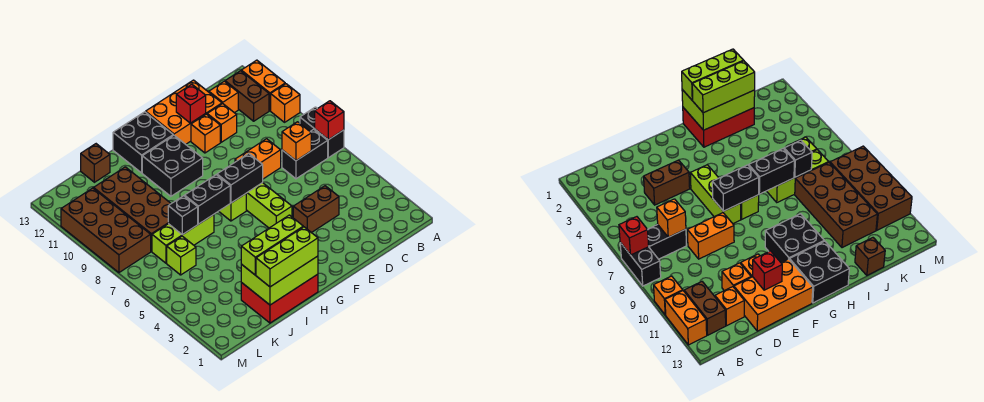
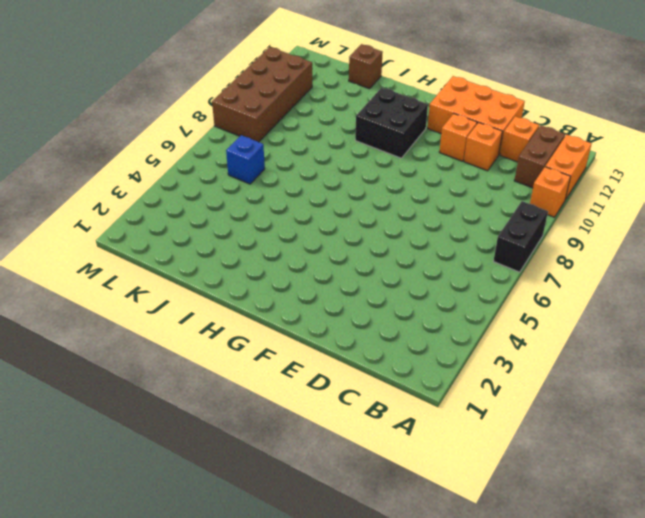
blue 1x1 brick [226,135,265,184] -> lime 1x1 brick [167,236,196,275]
none -> black 1x2 brick [282,129,328,179]
none -> brown 1x2 brick [293,186,339,233]
none -> orange 1x2 brick [235,139,281,179]
none -> lime 1x3 brick [246,183,292,228]

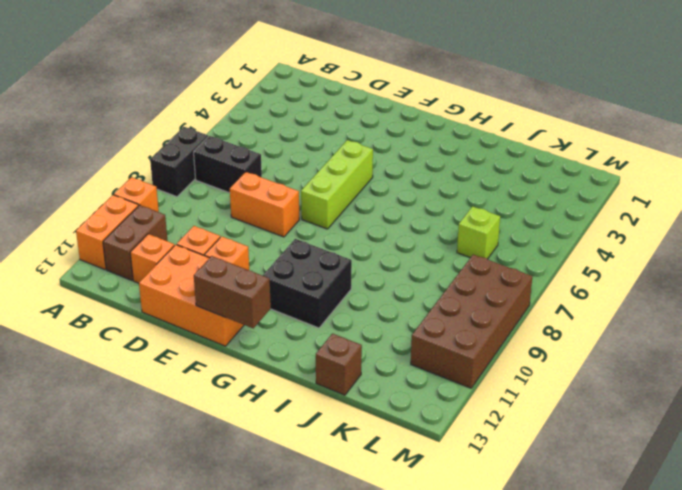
brown 1x2 brick [194,256,271,328] -> brown 1x2 brick moved to [293,186,339,233]
none -> lime 1x1 brick [219,194,246,221]
none -> black 2x2 brick [113,112,173,173]
none -> red 2x3 brick [241,274,318,323]
none -> lime 1x3 brick [152,215,214,263]

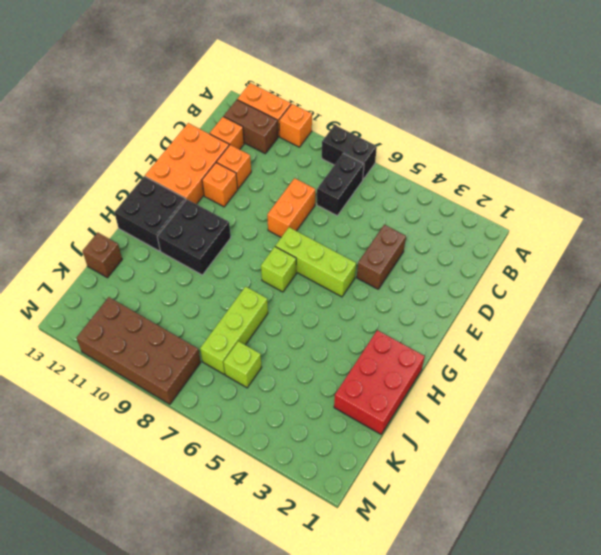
none -> brown 2x4 brick [94,167,171,251]
none -> red 1x1 brick [315,101,344,140]
none -> orange 1x1 brick [282,122,311,161]
none -> red 1x1 brick [176,84,206,123]

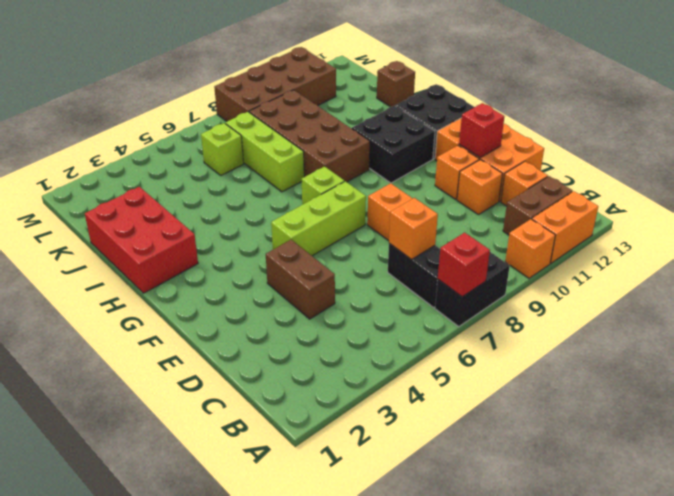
brown 2x4 brick [249,90,370,182] -> brown 2x4 brick turned to [94,167,171,251]
none -> black 1x2 brick [217,154,263,203]
none -> lime 2x3 brick [241,256,318,305]
none -> black 1x2 brick [185,175,230,224]
none -> black 1x1 brick [168,196,198,235]

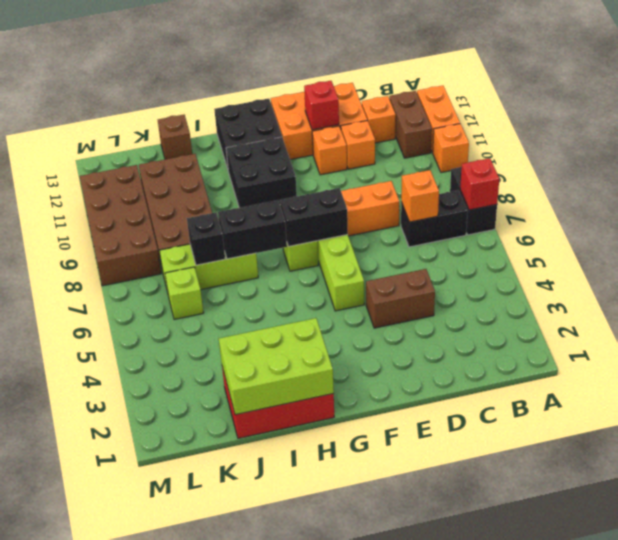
none -> lime 1x3 brick [256,227,318,287]
none -> lime 1x3 brick [241,215,303,275]

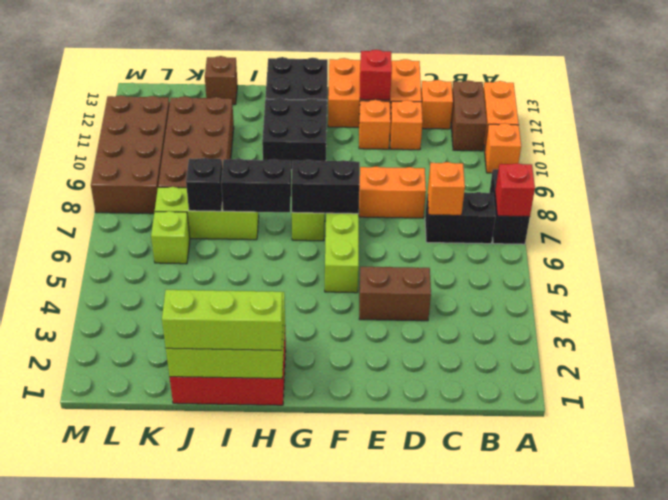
none -> lime 1x3 brick [241,215,303,275]

